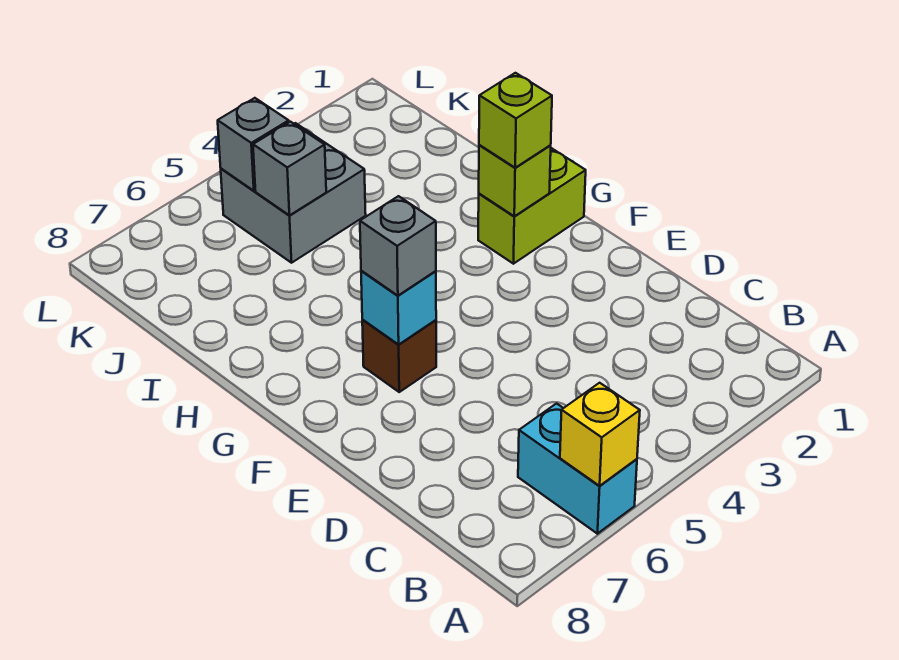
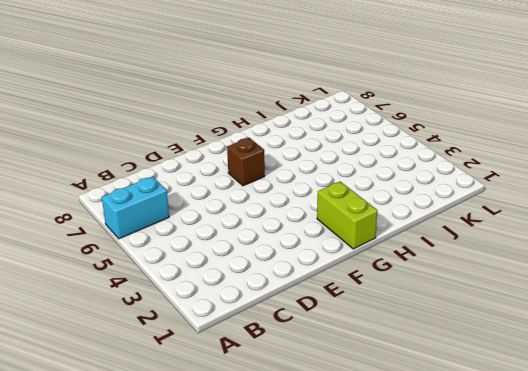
none -> grey 2x2 brick [221,123,366,263]
none -> yellow 1x1 brick [560,383,640,486]

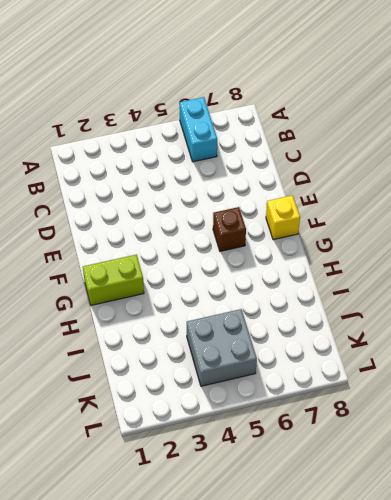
yellow 1x1 brick [266,195,300,240] -> yellow 1x1 brick moved to [560,383,640,486]
none -> cyan 1x1 brick [361,271,436,344]
none -> lime 1x1 brick [479,145,551,216]

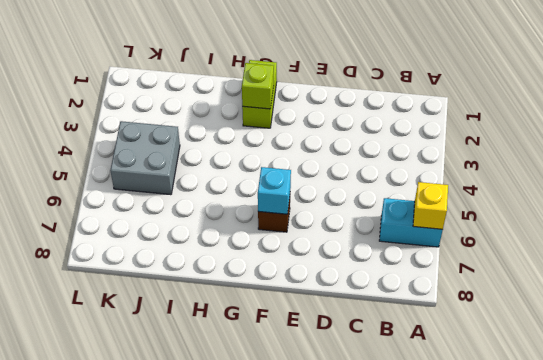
none -> grey 1x1 brick [253,122,326,215]
none -> grey 1x1 brick [218,98,289,191]

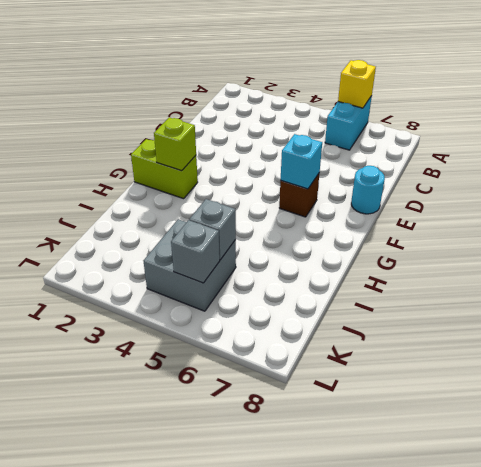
cyan 1x1 round brick [351,166,385,214] -> none
none -> grey 1x1 brick [360,196,436,296]
none -> lime 1x1 brick [479,73,552,168]

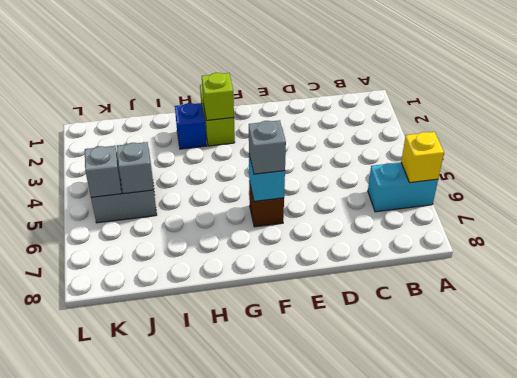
blue 1x1 brick [175,103,207,149] -> none
none -> lime 1x1 brick [479,73,552,168]

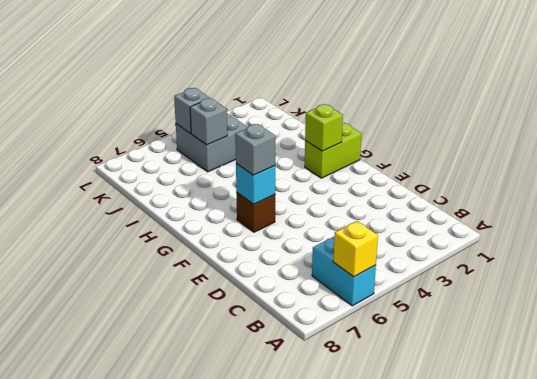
none -> lime 1x1 brick [479,73,552,168]

